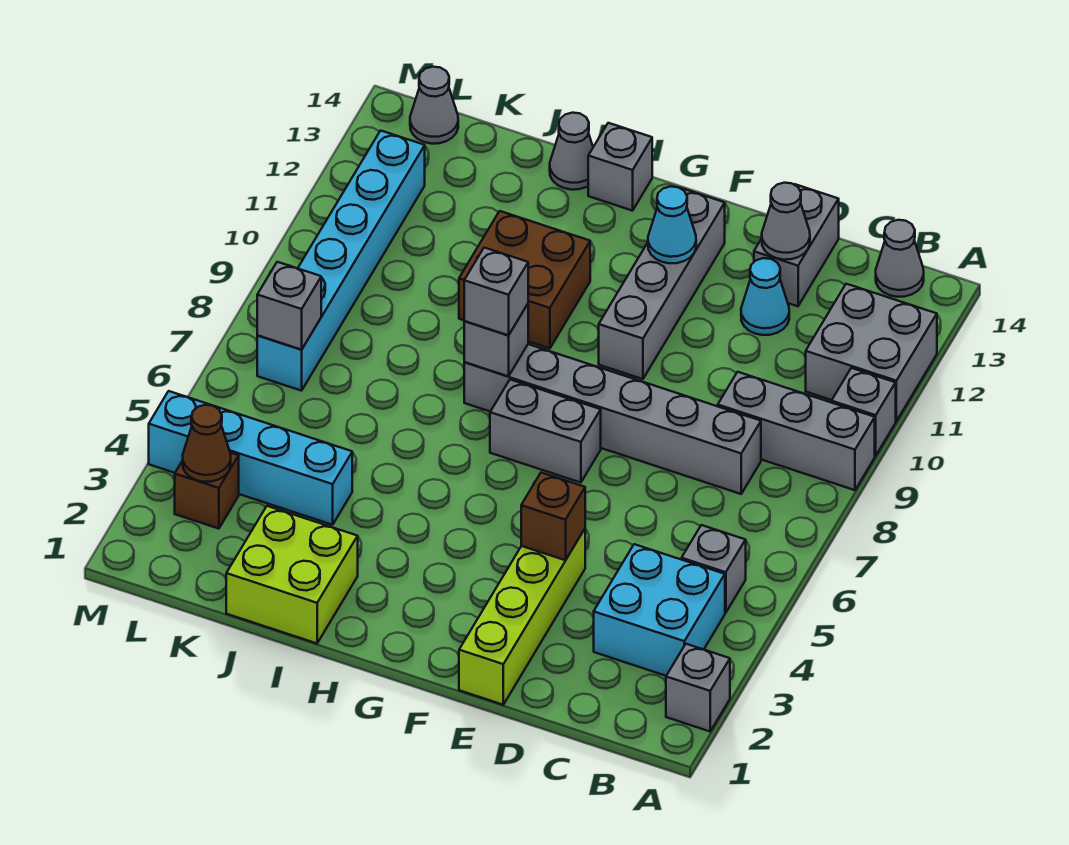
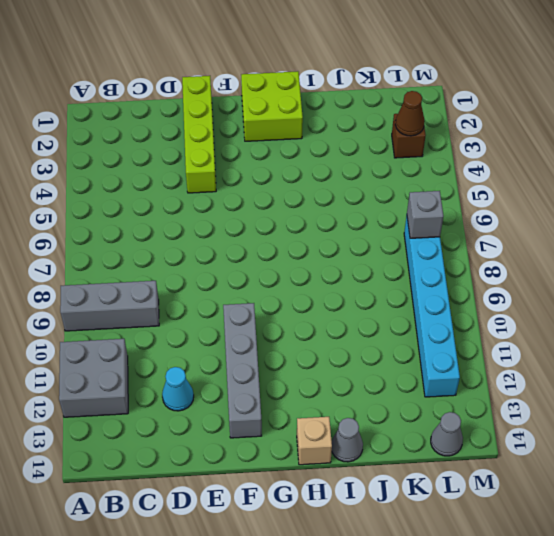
lime 2x2 brick [241,71,303,141] -> lime 2x2 brick moved to [226,506,358,643]
tan 1x1 brick [297,417,332,465] -> grey 1x1 brick [588,123,652,211]
none -> grey 1x1 brick [666,644,730,731]
none -> grey 1x1 brick [831,368,896,456]
none -> cyan 2x2 brick [594,544,725,676]

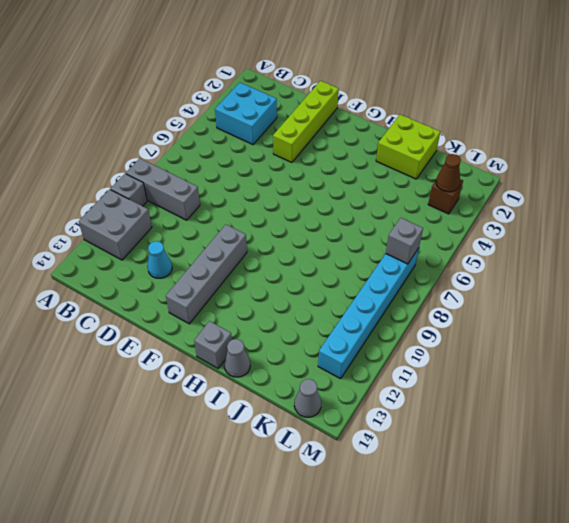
none -> grey 1x1 brick [666,644,730,731]
none -> grey 1x1 brick [682,525,746,613]
none -> grey 1x1 cone [876,220,924,297]

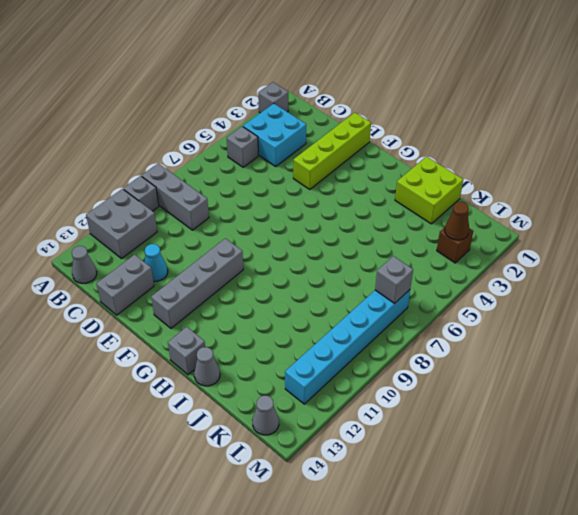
none -> grey 1x6 brick [464,344,761,494]
none -> grey 1x2 brick [490,380,601,483]
none -> brown 2x2 brick [459,211,590,349]

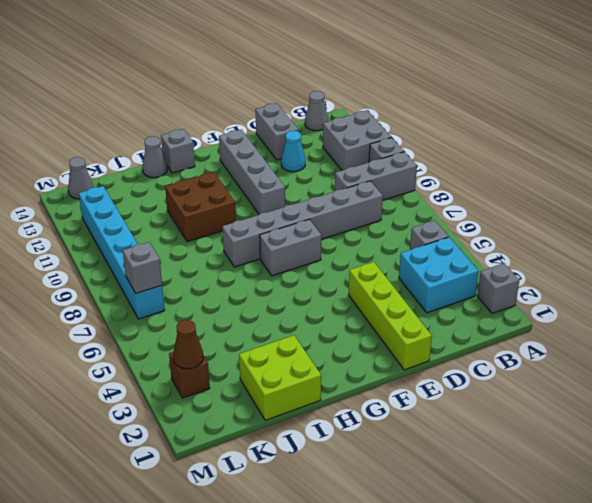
none -> cyan 1x4 brick [149,391,352,525]
none -> grey 1x1 cone [762,183,810,260]
none -> brown 1x1 brick [521,473,585,560]

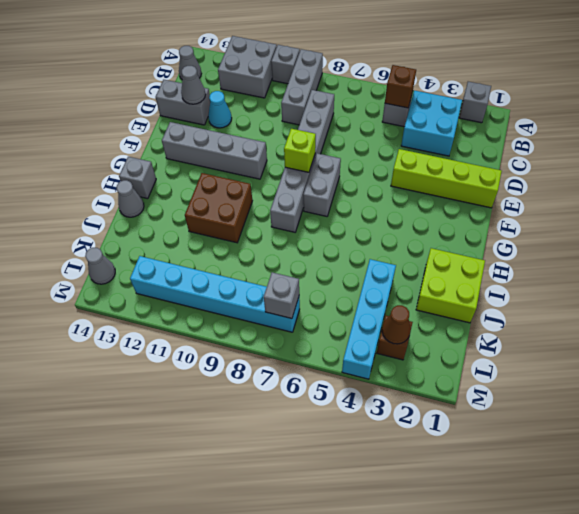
brown 1x1 brick [385,65,416,108] -> brown 1x1 brick moved to [521,473,585,560]
lime 1x1 brick [284,129,316,172] -> none
none -> cyan 1x1 cone [648,186,696,263]
none -> grey 1x1 brick [464,304,528,376]
none -> grey 1x1 brick [464,248,528,335]

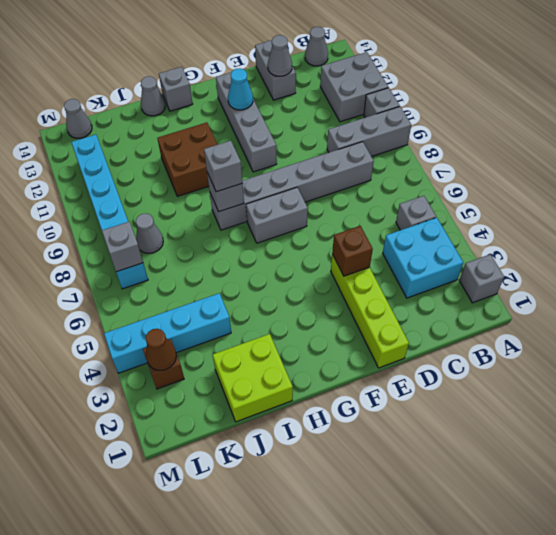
grey 1x1 cone [136,213,163,253] -> none
none -> cyan 1x1 cone [741,258,789,335]

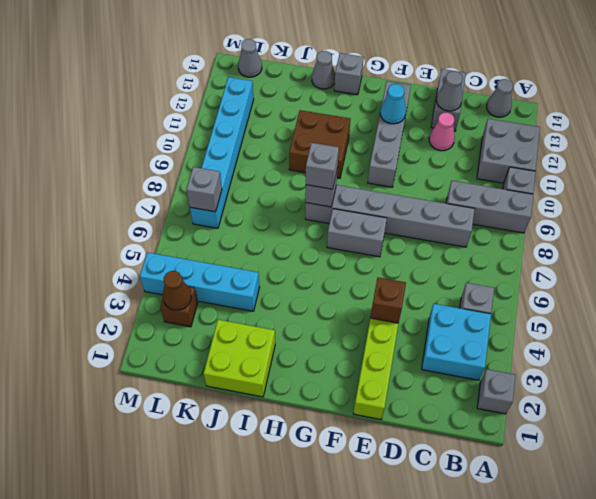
pink 1x1 cone [429,112,455,151] -> cyan 1x1 cone [741,258,789,335]

